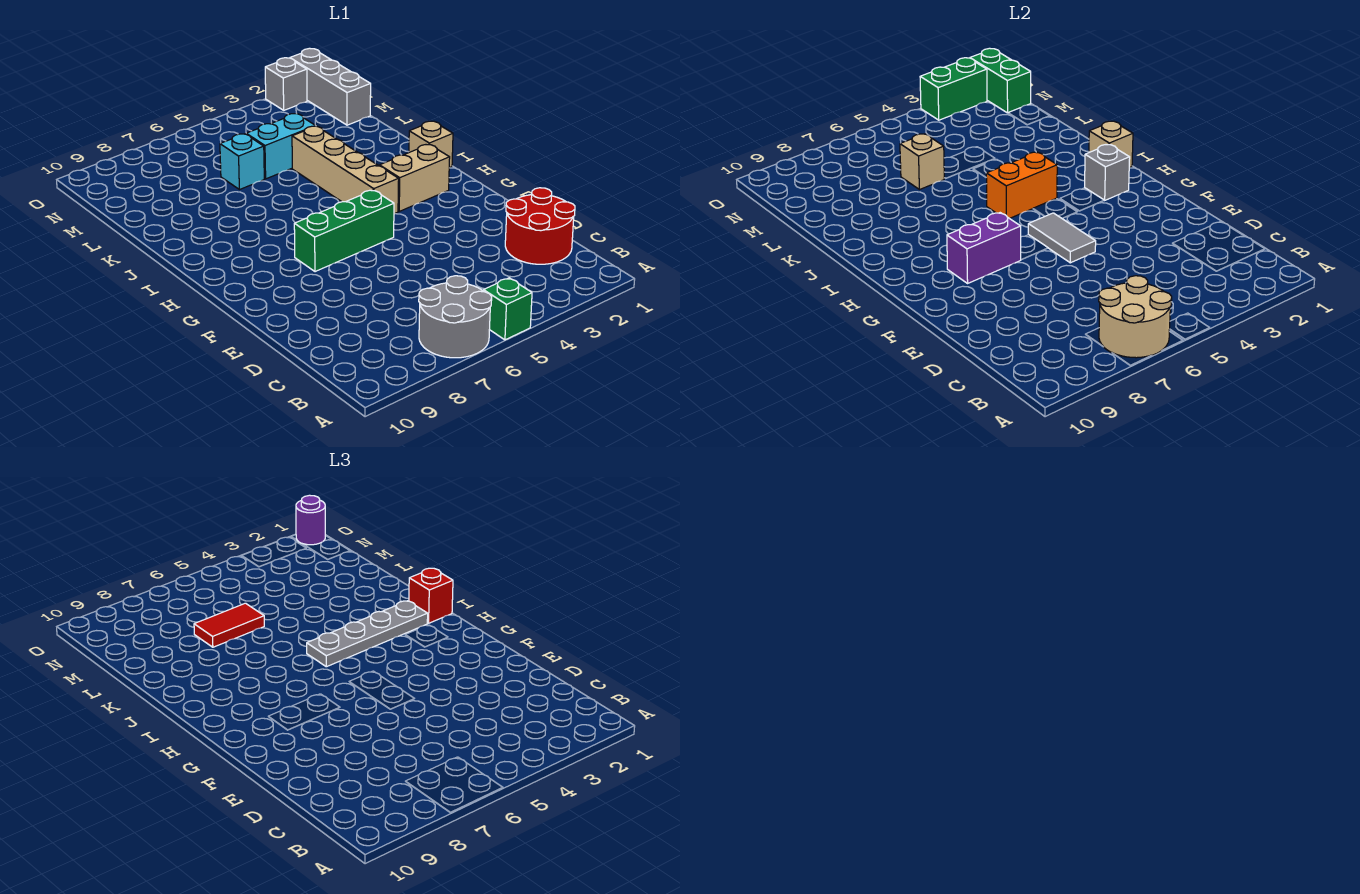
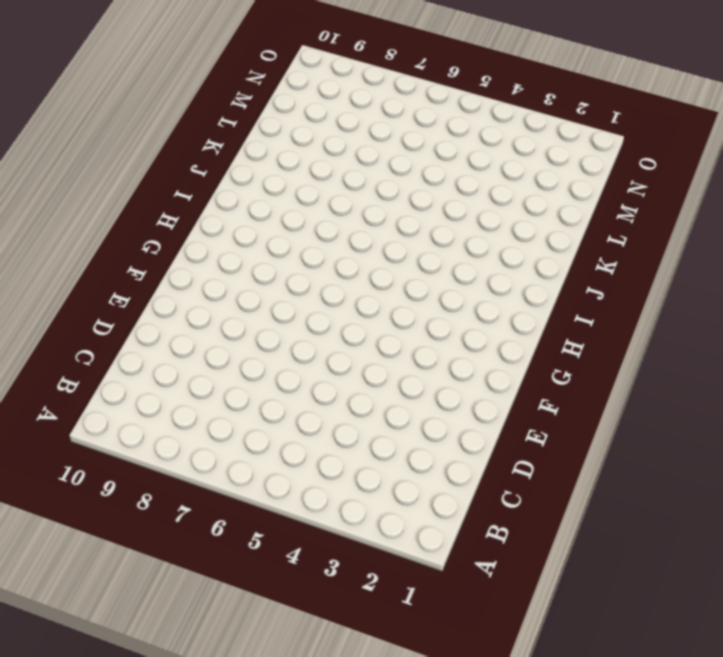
none -> green 1x1 brick [484,278,532,340]
none -> grey 2x2 round brick [419,276,492,358]
none -> red 2x2 round brick [505,188,575,264]

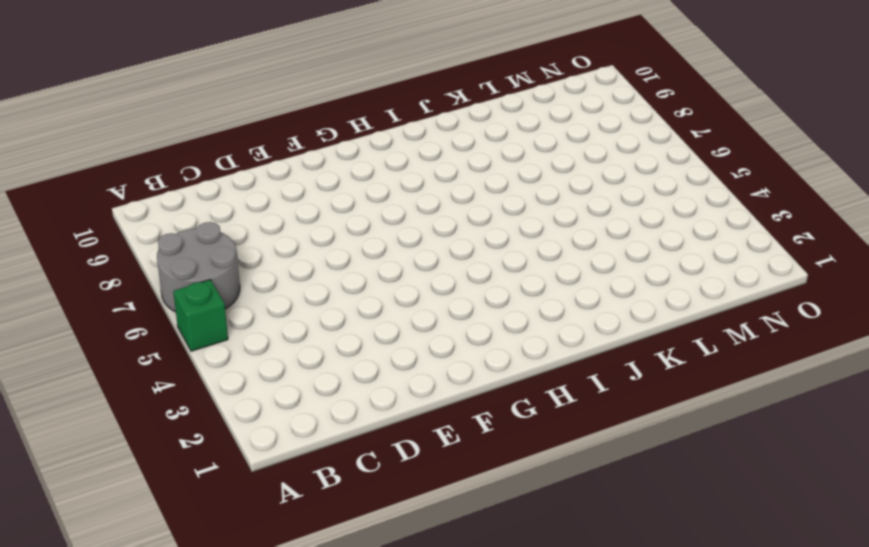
none -> red 2x2 round brick [505,188,575,264]
none -> green 1x3 brick [294,190,394,272]
none -> tan 1x2 brick [379,145,450,211]

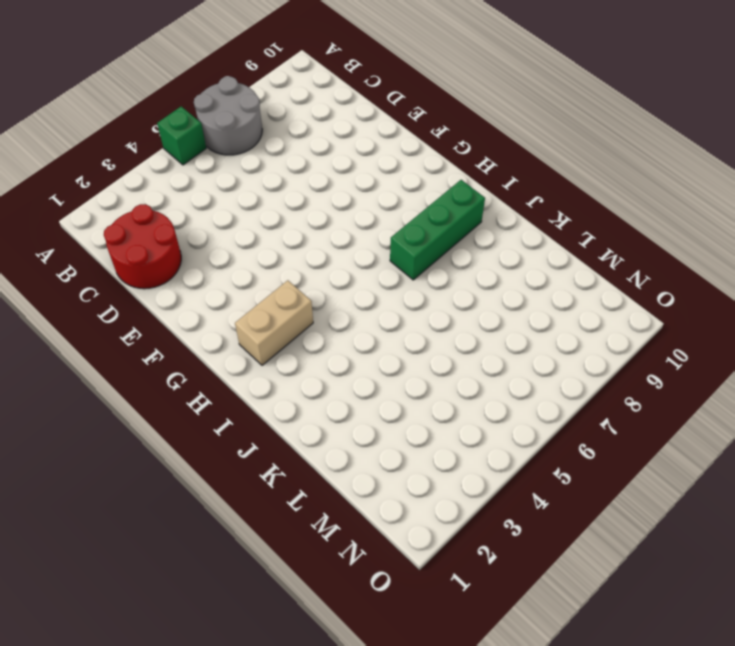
green 1x3 brick [390,180,485,280] -> green 1x3 brick moved to [294,190,394,272]
none -> tan 1x4 brick [292,126,399,214]
none -> tan 1x1 brick [409,121,453,168]
none -> cyan 1x2 brick [246,114,315,179]

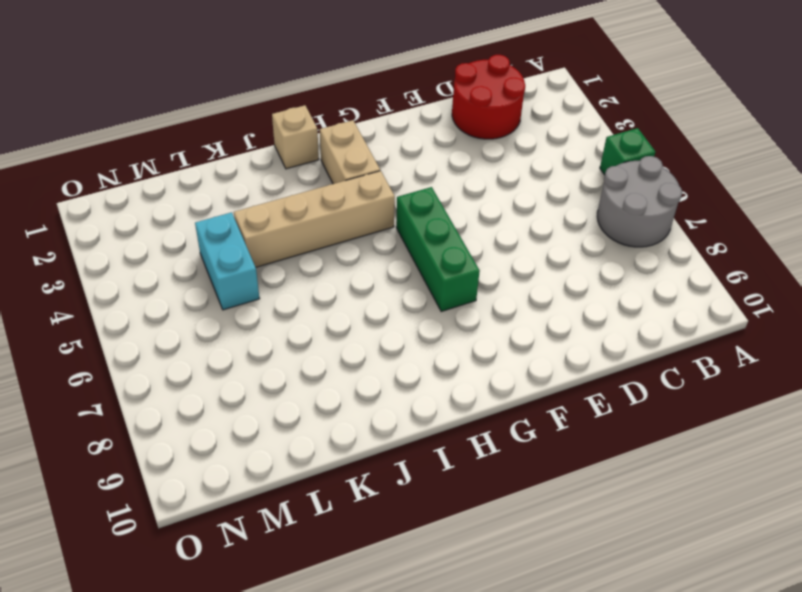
none -> cyan 1x1 brick [220,134,264,190]
none -> grey 1x3 brick [290,48,371,125]
none -> grey 1x1 brick [265,58,307,110]

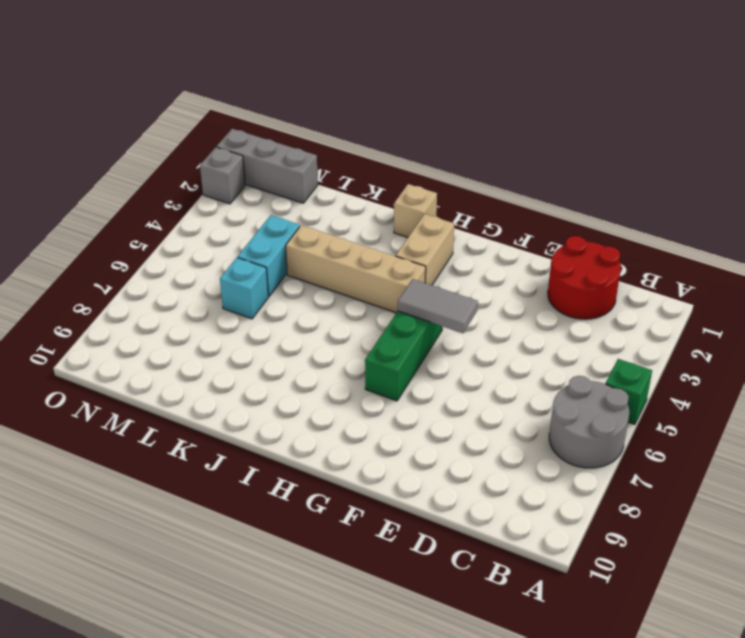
none -> tan 2x2 round brick [1099,276,1172,358]
none -> purple 1x2 brick [947,213,1021,283]
none -> grey 1x1 brick [1085,145,1130,200]

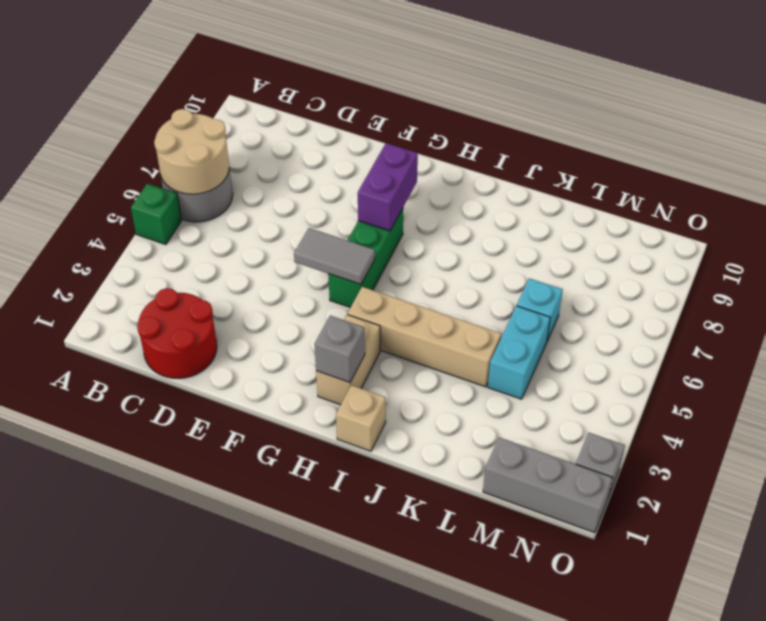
none -> tan 1x1 brick [1089,121,1133,168]
none -> orange 1x2 brick [986,152,1057,219]
none -> tan 1x1 brick [900,134,944,190]

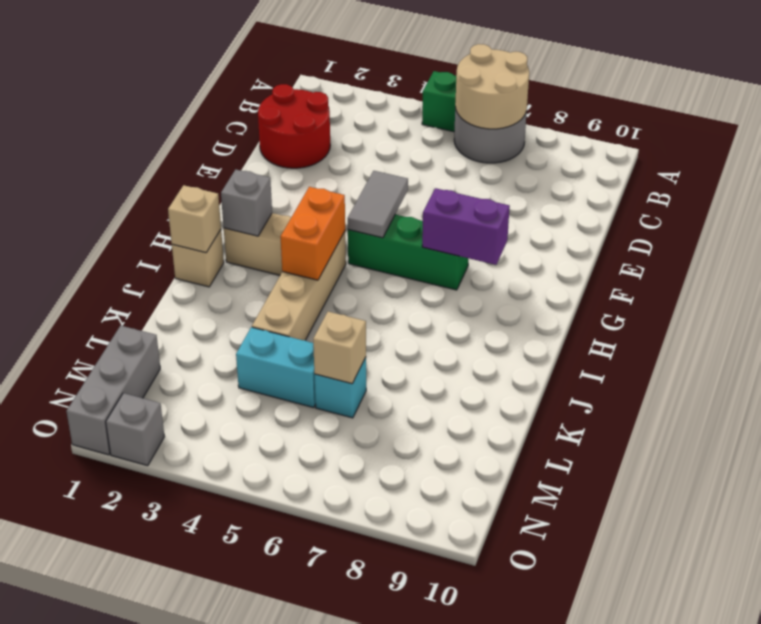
orange 1x2 brick [281,187,345,280] -> orange 1x2 brick turned to [986,152,1057,219]
none -> green 1x2 brick [970,48,1031,113]
none -> green 1x2 brick [920,58,987,120]
none -> red 1x1 brick [409,568,453,623]

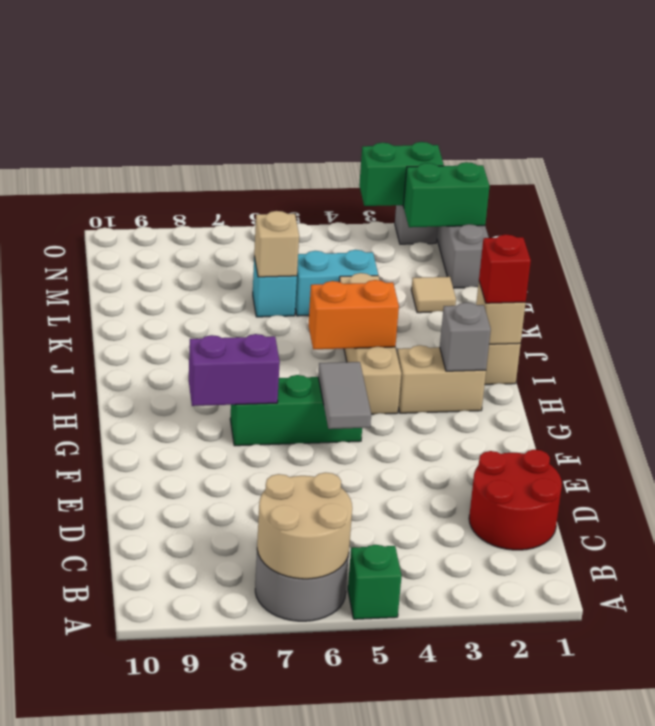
tan 1x1 tile [411,277,456,313] -> none
green 1x2 brick [403,162,490,227] -> green 1x2 brick turned to [970,48,1031,113]
none -> grey 1x4 plate [307,601,428,667]
none -> red 1x2 tile [194,603,264,647]
none -> purple 1x1 round brick [296,495,325,545]

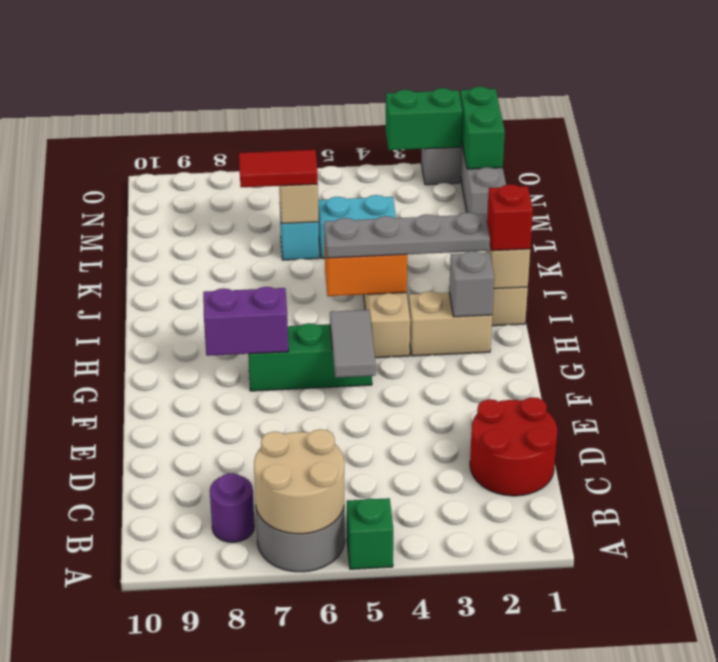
purple 1x1 round brick [210,473,254,542] -> purple 1x1 round brick moved to [296,495,325,545]

